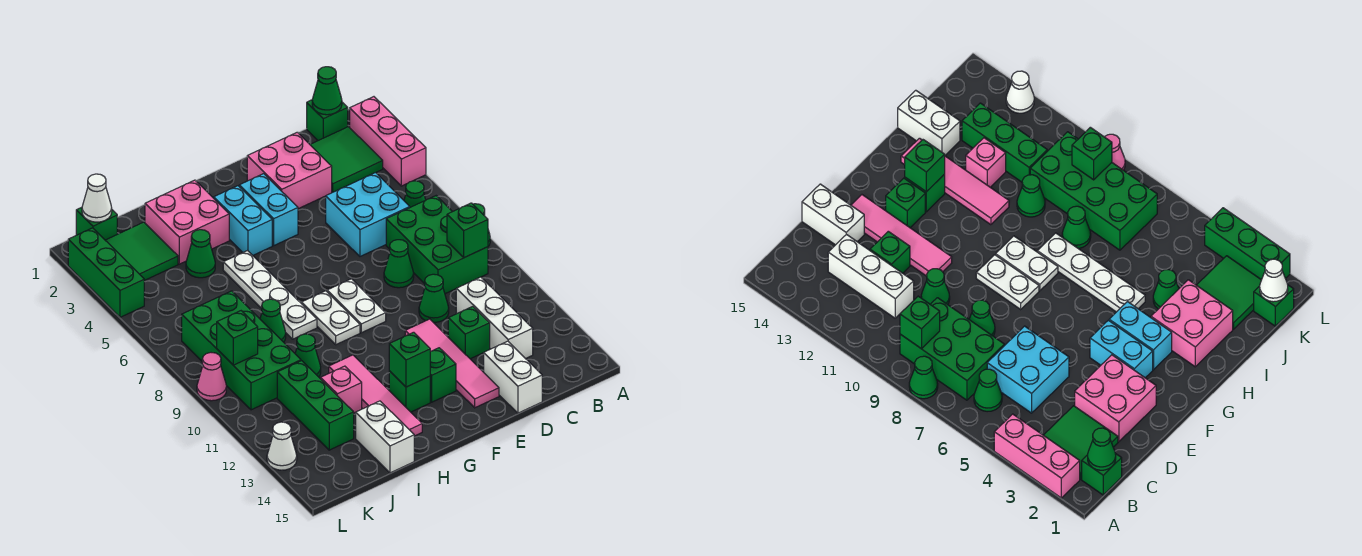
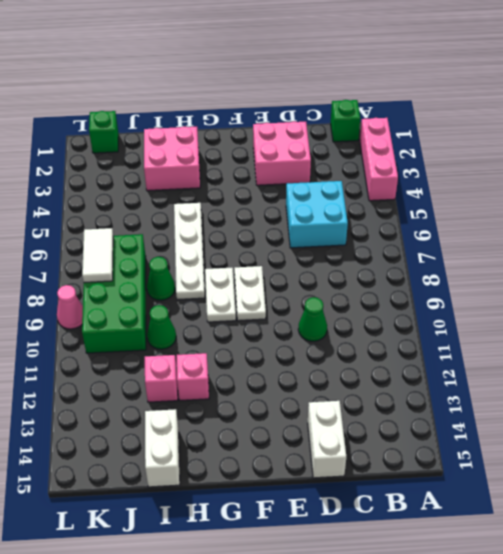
pink 1x1 brick [177,353,209,400] -> pink 1x4 tile [329,355,422,436]
white 1x2 tile [82,228,113,282] -> none
none -> green 1x1 cone [909,356,938,399]
none -> green 2x2 tile [310,127,383,192]
none -> green 1x1 cone [404,181,426,207]
none -> green 2x3 brick [386,196,488,294]

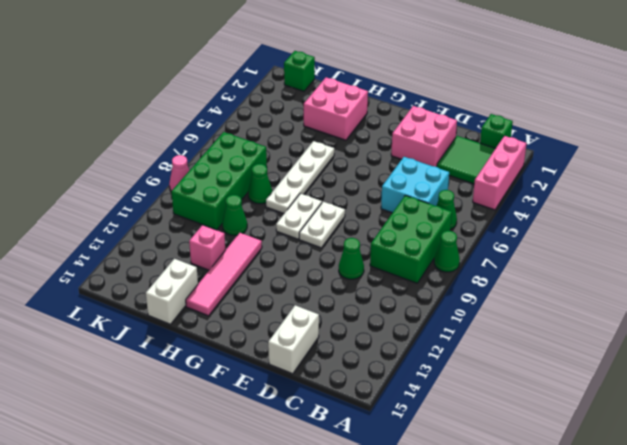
none -> white 1x3 brick [456,277,533,359]
none -> green 1x1 cone [384,240,414,288]
none -> green 1x1 brick [448,306,490,359]
none -> pink 1x4 tile [405,319,499,408]

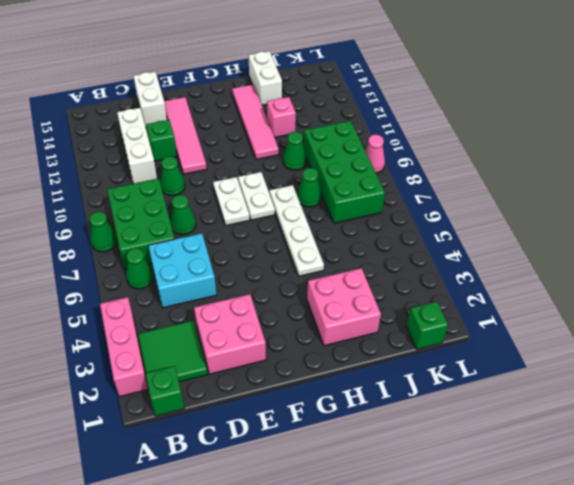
none -> cyan 1x2 brick [239,174,298,245]
none -> green 1x1 brick [430,348,456,402]
none -> cyan 1x2 brick [214,186,272,255]
none -> green 1x1 brick [389,371,430,412]

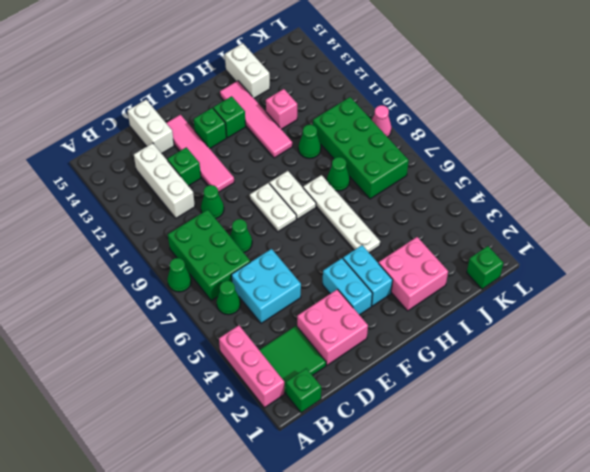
none -> green 1x1 cone [186,230,215,278]
none -> green 2x2 tile [105,222,178,281]
none -> green 1x3 brick [277,361,354,450]
none -> green 1x3 brick [68,228,144,317]

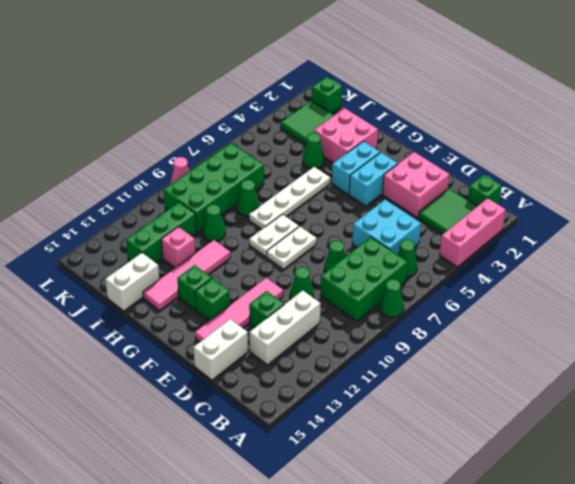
none -> green 1x3 brick [68,228,144,317]
none -> white 1x1 cone [267,422,297,470]
none -> green 1x1 cone [312,67,342,115]
none -> green 1x1 brick [447,203,488,258]

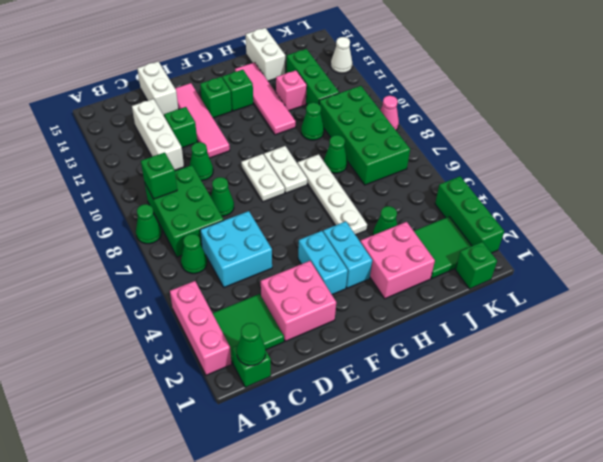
none -> green 1x1 brick [389,332,430,387]
none -> white 1x1 cone [82,174,112,222]
none -> green 1x1 brick [217,311,258,365]

